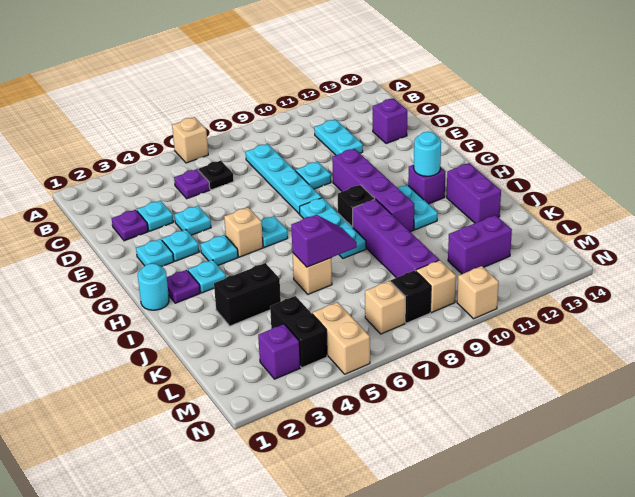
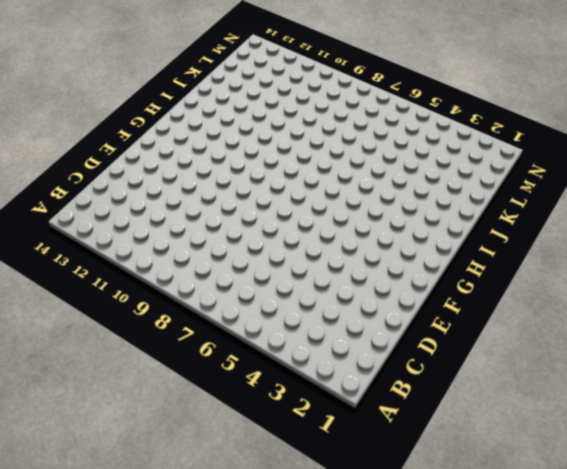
none -> tan 1x1 brick [172,117,208,163]
none -> purple 1x1 plate [174,169,210,199]
none -> black 1x1 plate [198,161,234,190]
none -> cyan 1x4 plate [246,144,322,214]

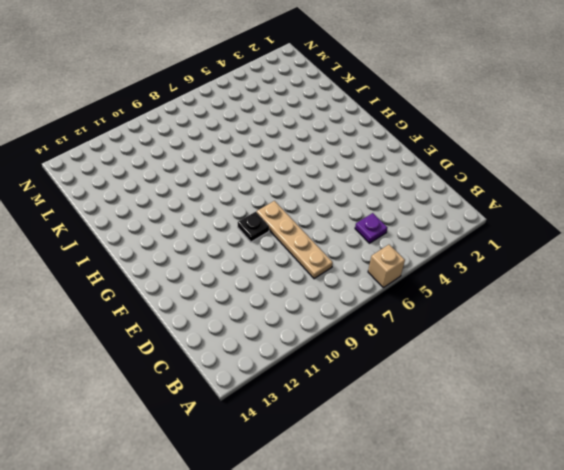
tan 1x4 plate [257,201,333,279] -> cyan 1x4 plate [246,144,322,214]
black 1x1 plate [238,212,269,242] -> black 1x1 plate moved to [198,161,234,190]
none -> cyan 1x2 plate [314,119,363,155]
none -> purple 1x1 plate [112,210,148,241]
none -> cyan 1x1 plate [137,201,173,231]
none -> purple 1x1 brick [373,98,407,144]

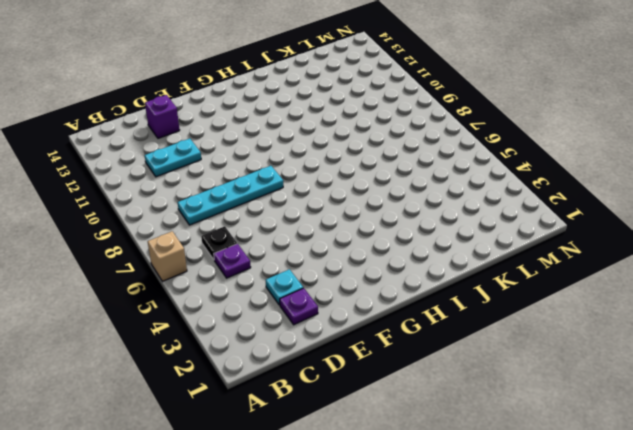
none -> cyan 1x1 plate [174,206,211,235]
none -> cyan 1x1 plate [296,162,331,189]
none -> cyan 1x1 plate [136,239,174,267]
none -> cyan 1x1 plate [162,230,199,261]

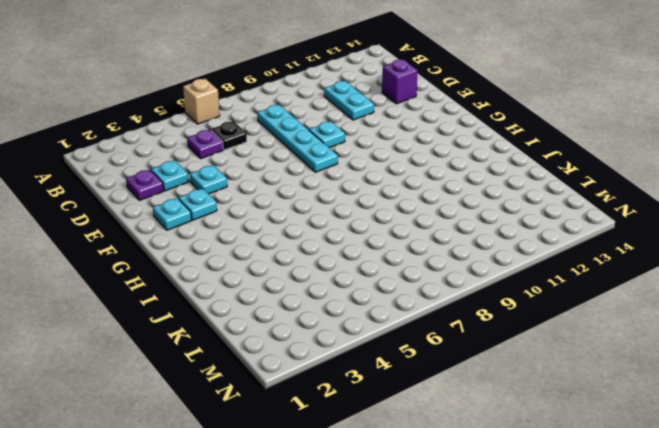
none -> purple 1x4 brick [332,149,414,232]
none -> cyan 1x1 plate [200,235,238,265]
none -> tan 1x1 brick [224,208,263,257]
none -> cyan 1x1 plate [261,216,288,247]

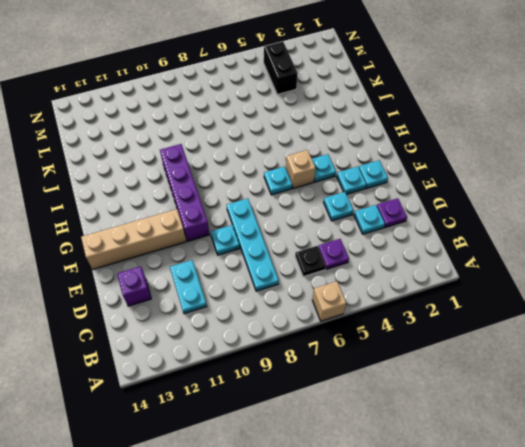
tan 1x4 brick [81,209,186,269] -> none
none -> cyan 1x3 plate [300,198,366,258]
none -> cyan 1x1 round brick [138,263,169,310]
none -> purple 1x1 plate [167,270,200,303]
none -> cyan 1x1 plate [188,260,226,293]

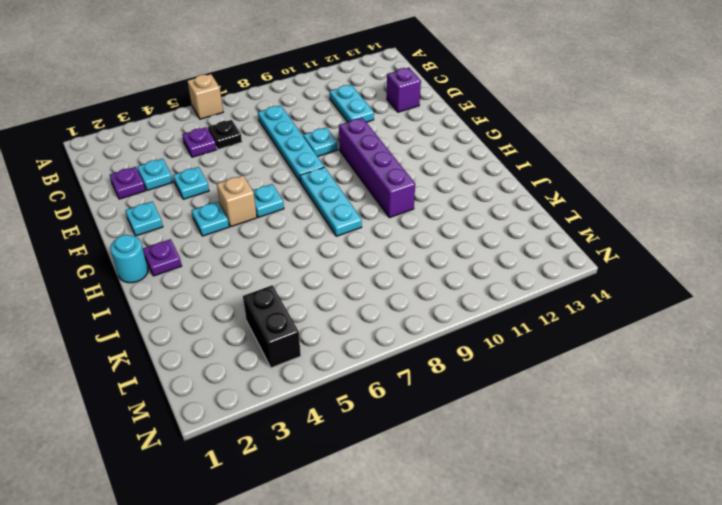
none -> cyan 1x1 plate [162,230,199,261]
none -> cyan 1x1 plate [188,260,226,293]
none -> black 1x1 brick [338,185,375,227]
none -> cyan 1x2 plate [398,185,438,230]

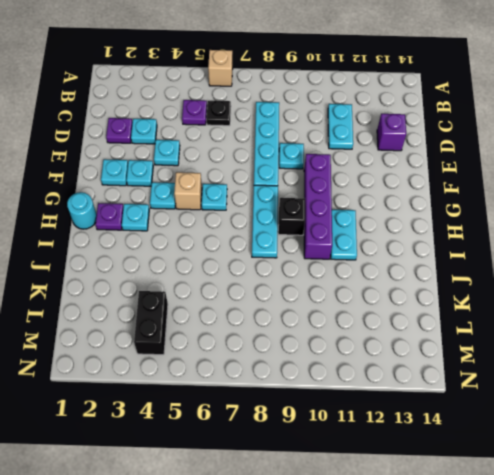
none -> purple 1x1 brick [408,165,446,204]
none -> purple 1x4 brick [353,199,439,278]
none -> purple 1x2 brick [447,163,501,223]
none -> black 1x2 brick [214,263,281,326]

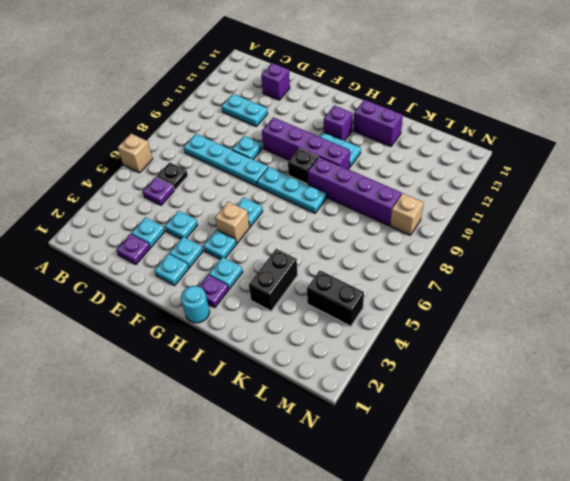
none -> tan 1x1 brick [293,253,332,294]
none -> purple 1x2 brick [448,215,512,274]
none -> purple 1x1 brick [258,324,300,379]
none -> tan 1x2 brick [312,302,370,374]

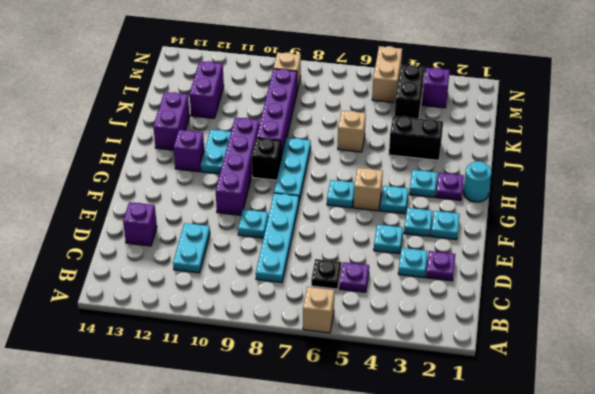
purple 1x2 brick [190,61,224,118] -> purple 1x2 brick turned to [448,215,512,274]
none -> tan 1x1 brick [365,281,405,334]
none -> black 1x1 brick [391,270,431,323]
none -> tan 1x1 brick [457,266,499,319]
none -> cyan 1x1 round brick [414,132,441,176]

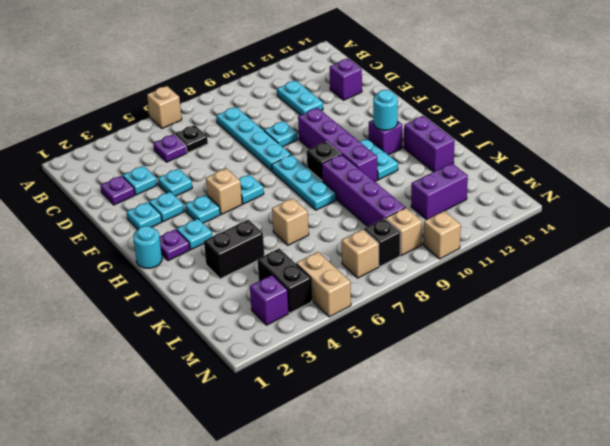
none -> purple 1x2 slope [291,215,357,267]

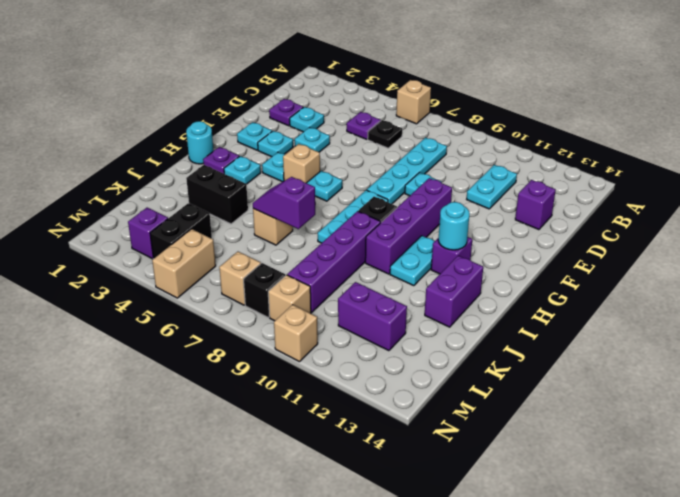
purple 1x2 slope [253,177,315,229] -> purple 1x2 slope turned to [291,215,357,267]

